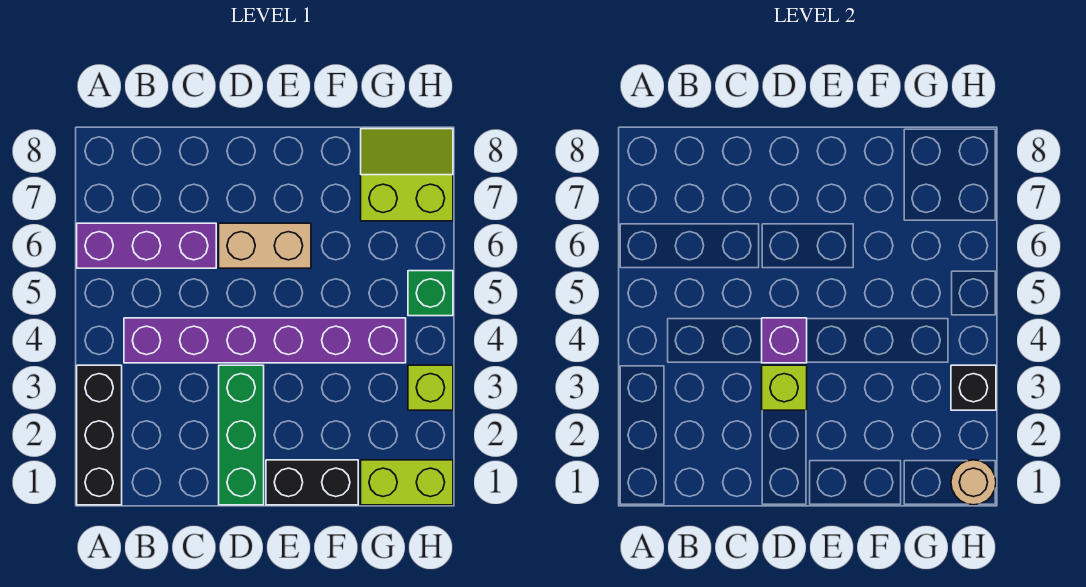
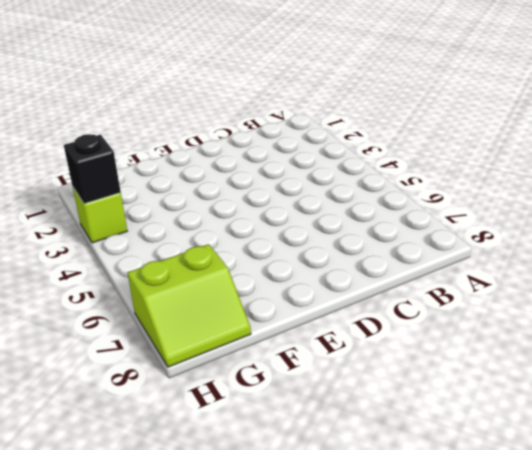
none -> black 1x3 brick [77,365,122,505]
none -> purple 1x3 brick [77,223,216,268]
none -> purple 1x6 brick [124,318,406,363]

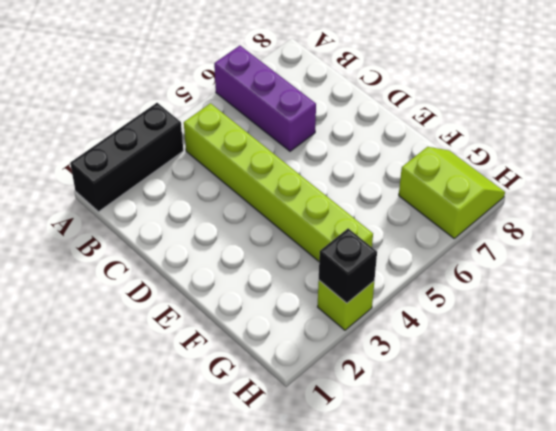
lime 1x6 brick [184,103,373,261] -> purple 1x6 brick [124,318,406,363]
none -> green 1x3 brick [219,365,264,505]
none -> tan 1x2 brick [219,223,311,268]
none -> black 1x2 brick [266,460,358,505]

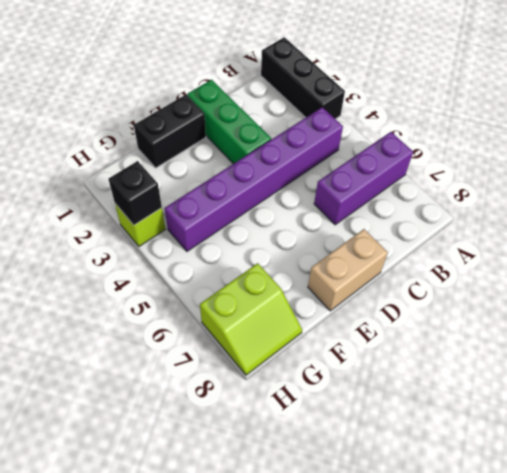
tan 1x2 brick [308,229,388,311] -> tan 1x2 brick moved to [219,223,311,268]
none -> lime 1x2 brick [361,460,453,505]
none -> green 1x1 brick [408,271,453,316]
none -> lime 1x1 brick [762,365,807,410]

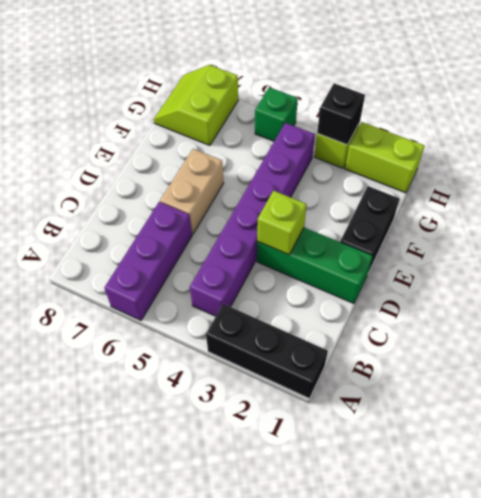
lime 1x2 brick [345,122,424,193] -> lime 1x2 brick turned to [361,460,453,505]
none -> purple 1x1 brick [762,318,807,363]
none -> tan 1x1 round brick [951,460,996,505]

